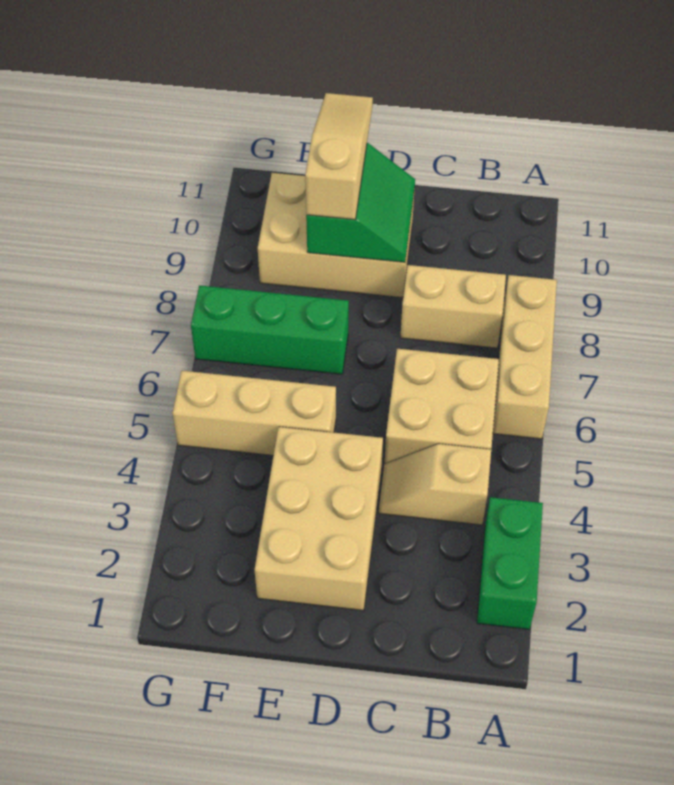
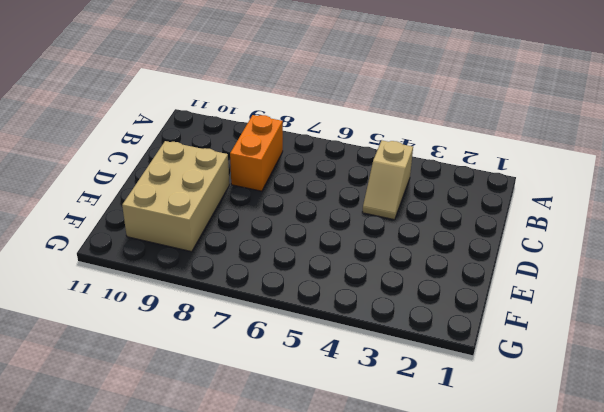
orange 1x2 brick [230,115,283,191] -> tan 1x2 brick [400,265,506,348]
none -> green 1x2 brick [477,497,543,629]
none -> tan 1x3 brick [493,275,557,439]

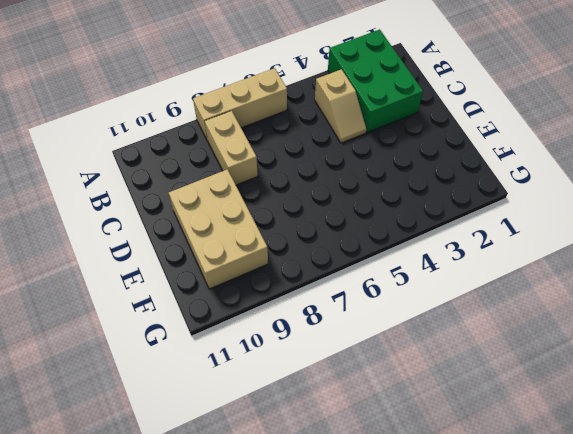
green 2x3 brick [328,29,423,133] -> green 1x2 brick [477,497,543,629]
none -> tan 2x2 brick [385,349,499,464]
none -> tan 2x3 brick [255,427,383,611]

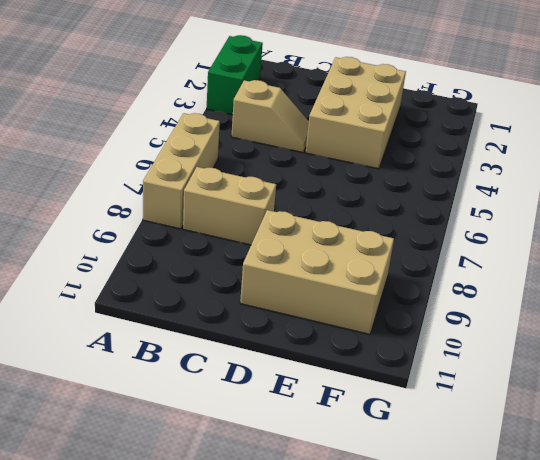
none -> tan 2x2 brick [385,349,499,464]
none -> tan 1x3 brick [172,371,336,456]

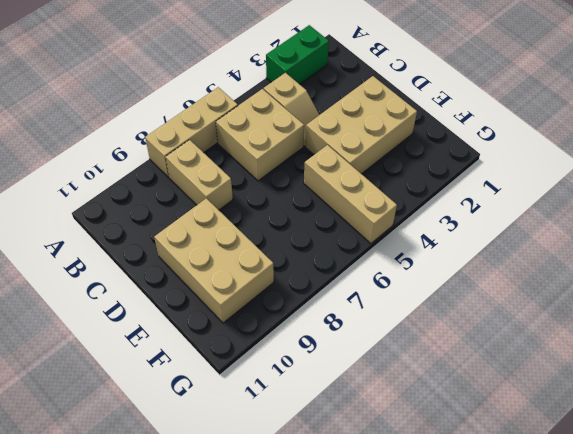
none -> green 1x3 brick [191,286,349,374]
none -> green 2x2 slope [306,143,415,262]

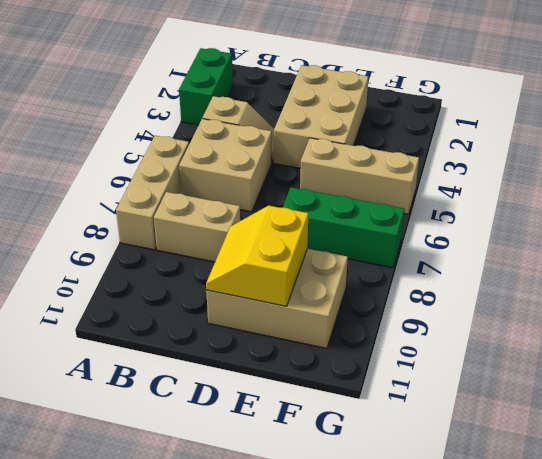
yellow 2x2 slope [206,206,308,306] -> green 2x2 slope [306,143,415,262]
none -> tan 1x3 slope [305,93,373,220]

